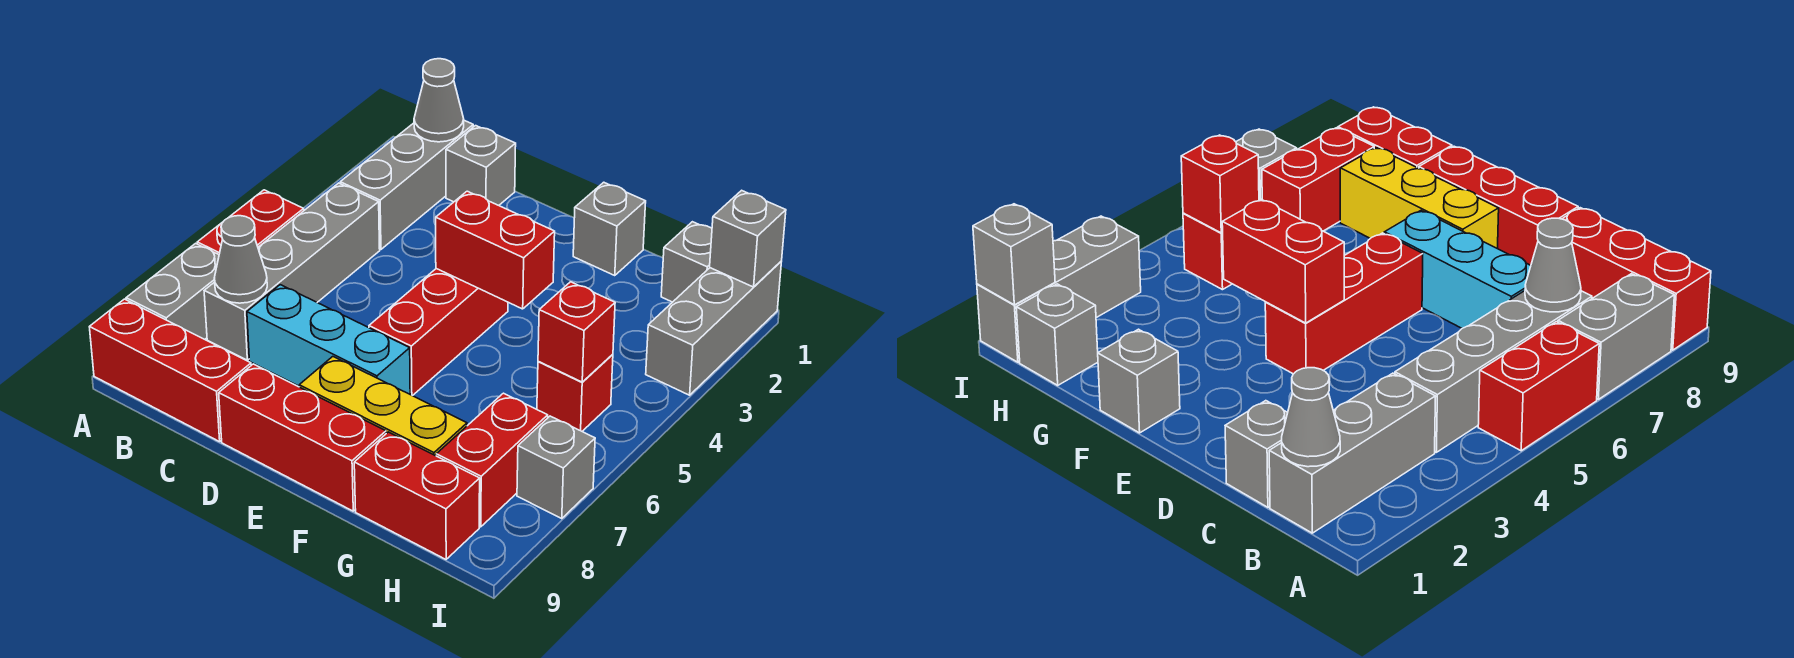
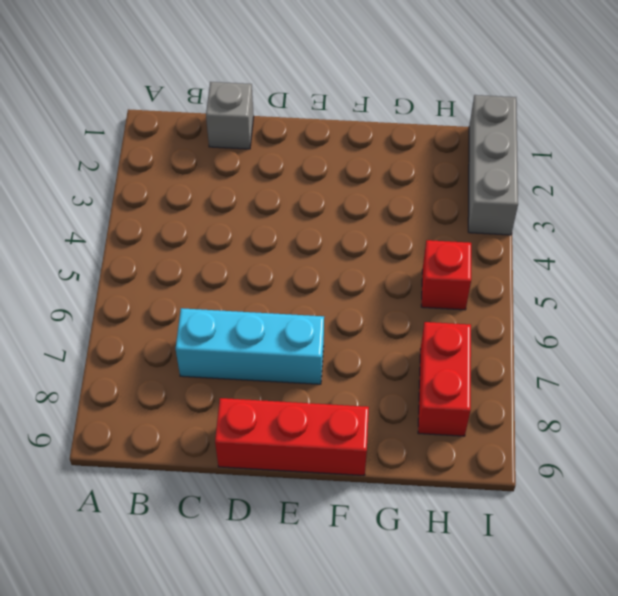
none -> red 1x2 brick [197,190,304,254]
none -> grey 1x2 brick [126,243,219,339]
none -> red 1x3 brick [90,299,251,442]

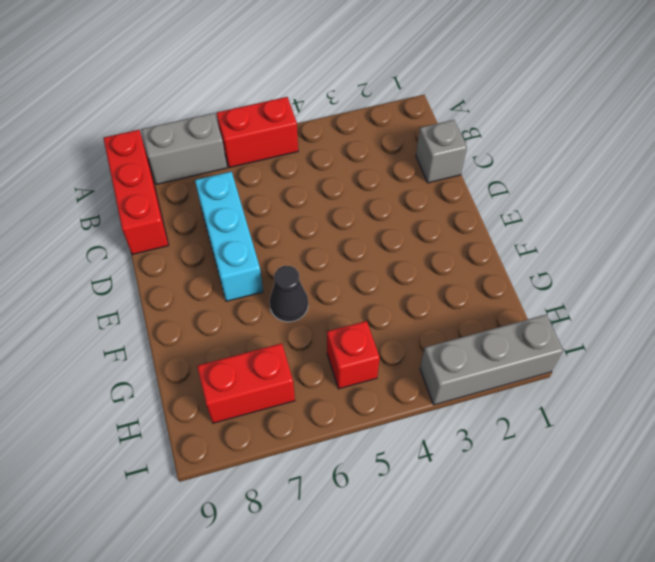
black 1x1 cone [269,266,308,322] -> none
none -> grey 1x3 brick [340,120,473,249]
none -> grey 1x4 brick [204,183,380,360]
none -> red 1x3 brick [219,364,386,511]

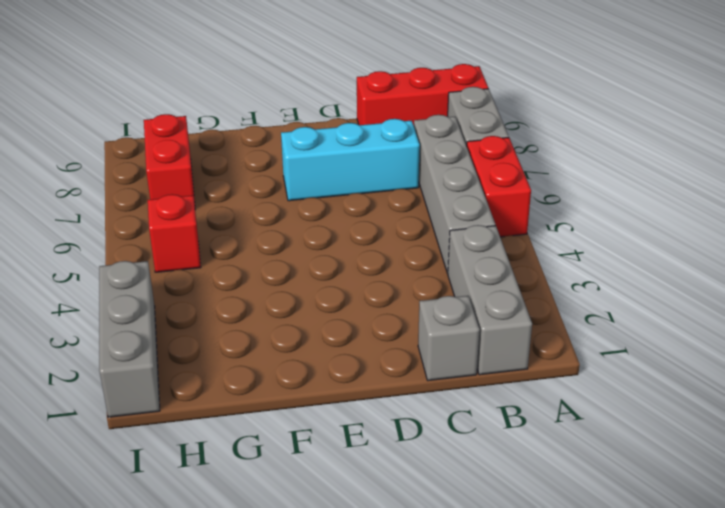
none -> red 1x3 brick [219,364,386,511]
none -> red 1x3 brick [369,269,508,396]
none -> yellow 1x3 brick [299,357,467,456]

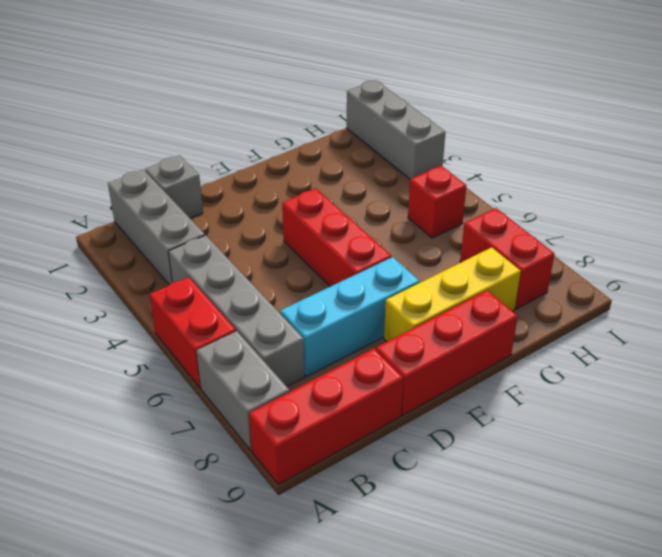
none -> grey 1x1 brick [573,182,646,276]
none -> red 1x2 brick [354,432,480,559]
none -> grey 1x1 brick [661,222,712,302]

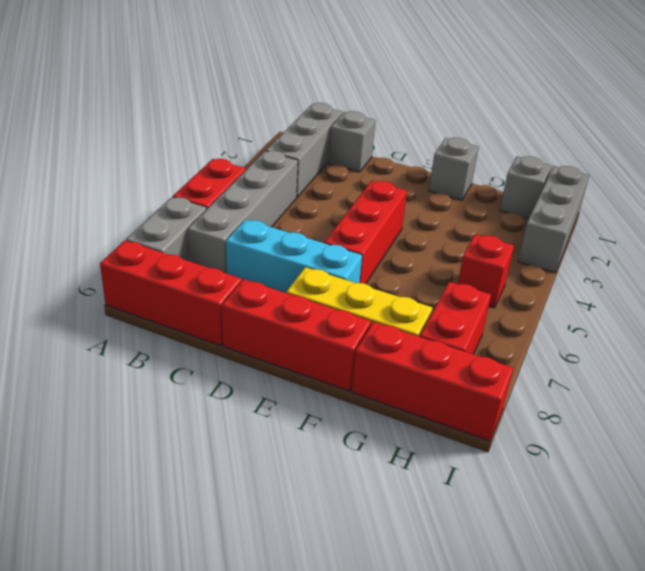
red 1x3 brick [352,322,513,441] -> red 1x2 brick [354,432,480,559]
none -> grey 1x1 brick [517,416,595,519]
none -> grey 1x1 cone [414,59,464,142]
none -> grey 1x1 cone [214,216,267,303]

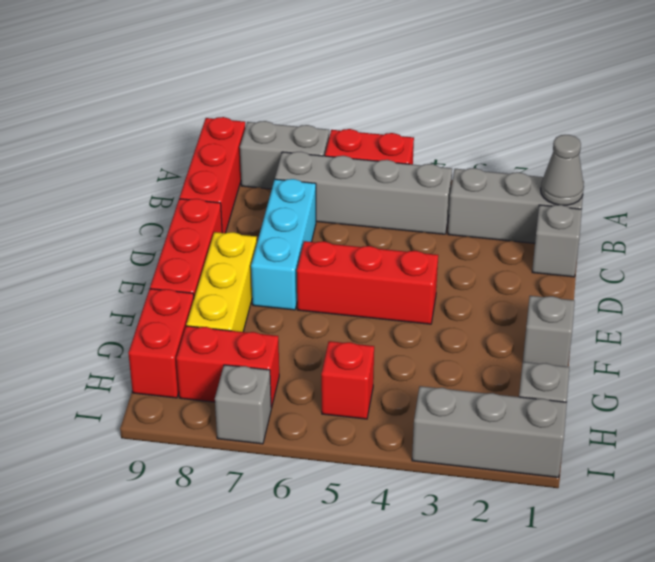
none -> grey 1x1 cone [214,216,267,303]
none -> red 1x2 brick [436,191,555,309]
none -> red 1x1 brick [538,282,615,382]

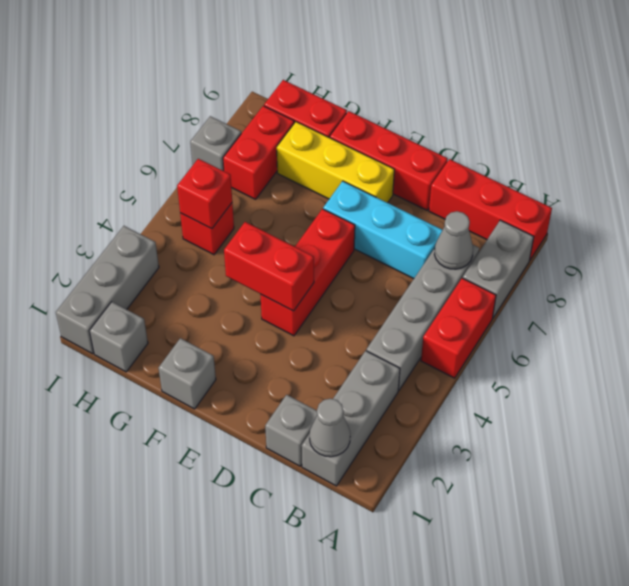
none -> grey 1x1 brick [710,190,786,287]

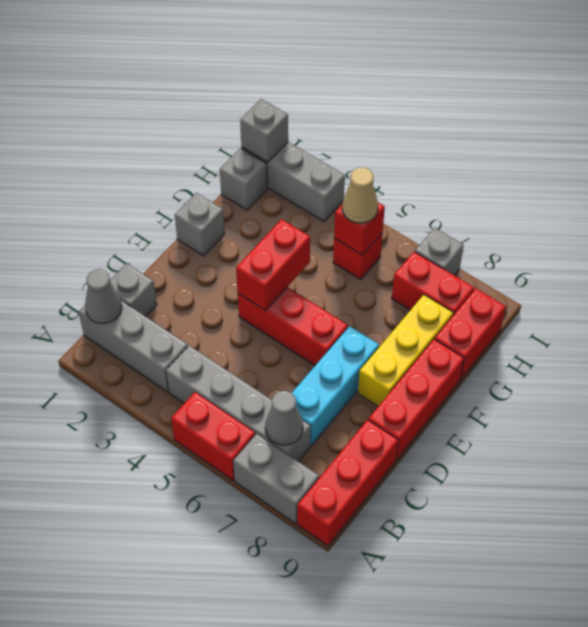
tan 1x1 cone [342,167,378,223] -> none

